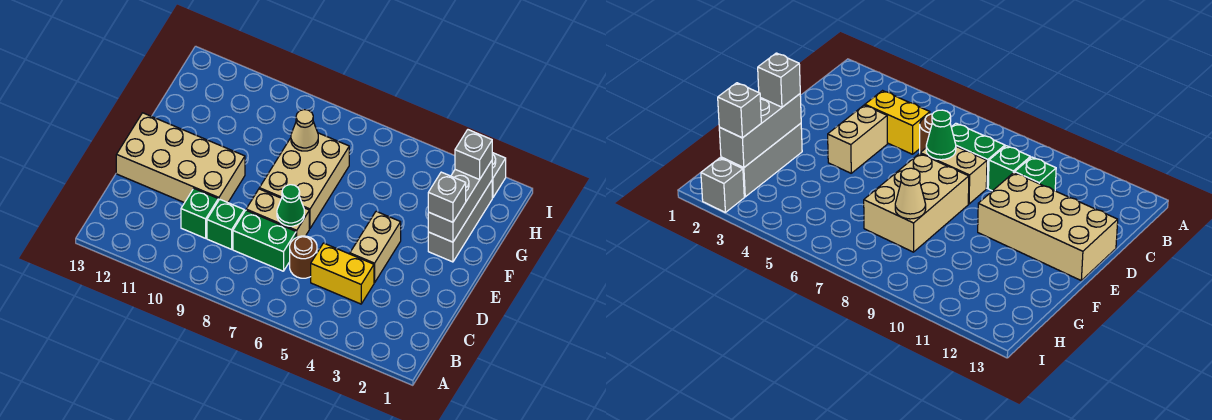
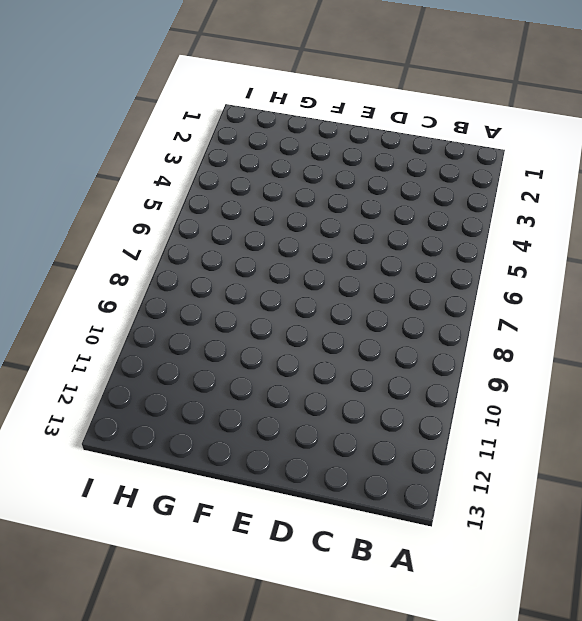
none -> yellow 1x2 brick [311,243,374,304]
none -> brown 1x1 round brick [290,236,317,278]
none -> green 1x2 brick [233,210,296,271]

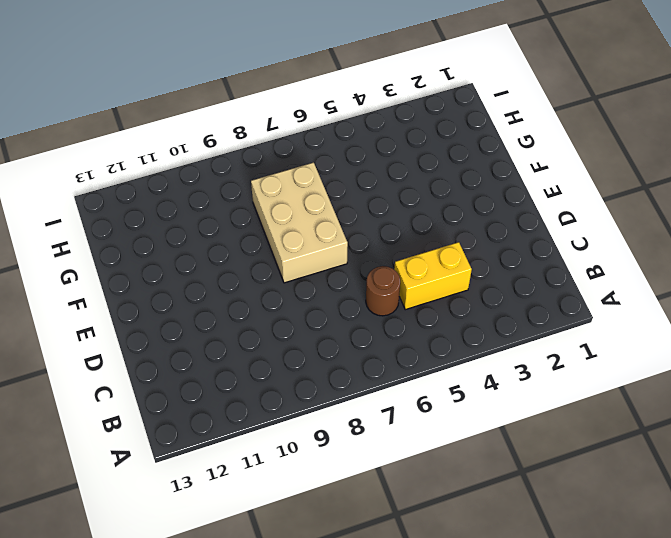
none -> green 1x2 brick [233,210,296,271]
none -> green 1x1 brick [207,200,244,249]
none -> green 1x1 brick [181,189,218,238]

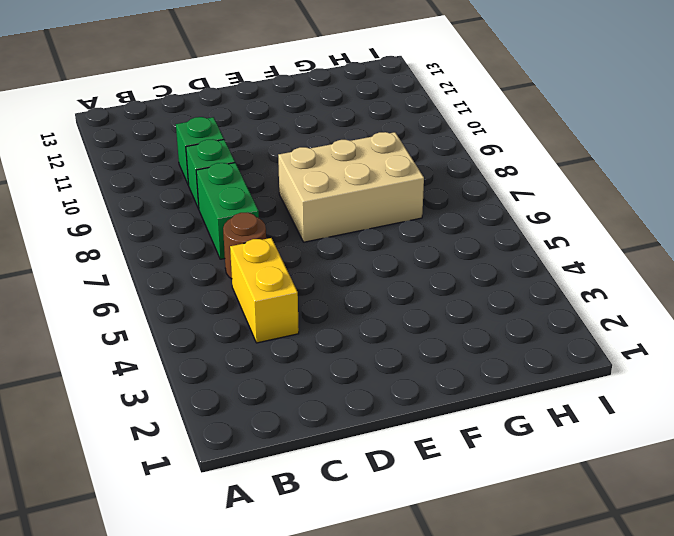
none -> tan 1x2 brick [350,211,401,283]
none -> tan 1x2 brick [246,189,309,238]
none -> tan 2x4 brick [116,113,245,203]

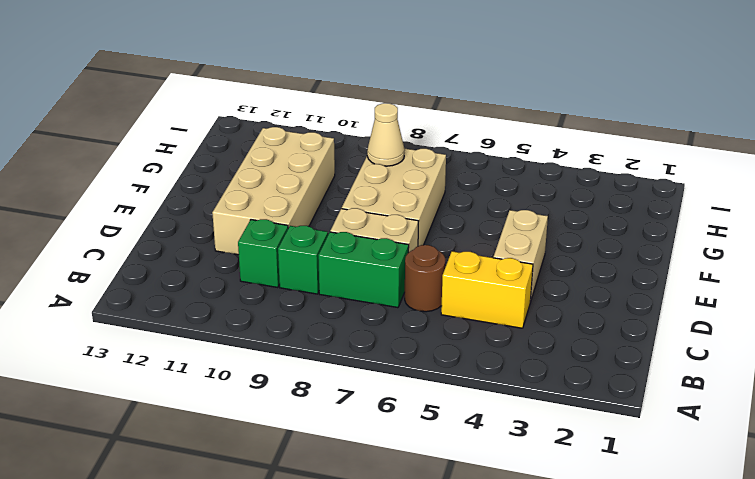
tan 2x4 brick [212,127,335,255] -> tan 2x4 brick turned to [116,113,245,203]
none -> grey 1x3 brick [428,181,492,262]
none -> grey 1x1 brick [492,153,506,198]
none -> green 1x1 cone [277,185,304,226]

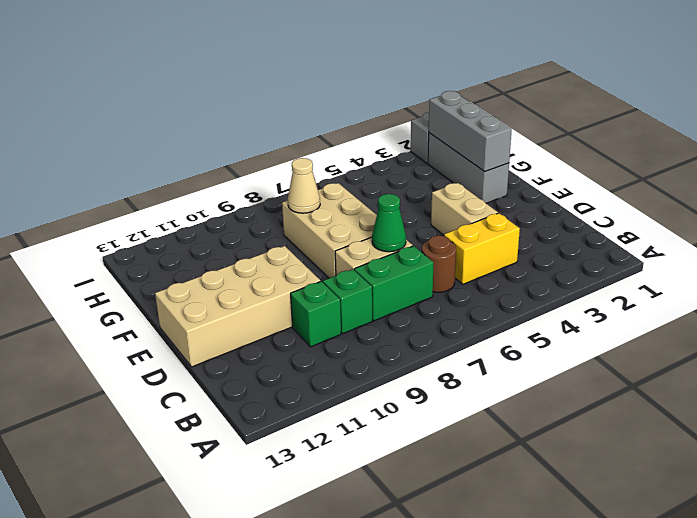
none -> grey 1x1 brick [428,172,466,222]
none -> grey 1x1 brick [455,130,492,180]

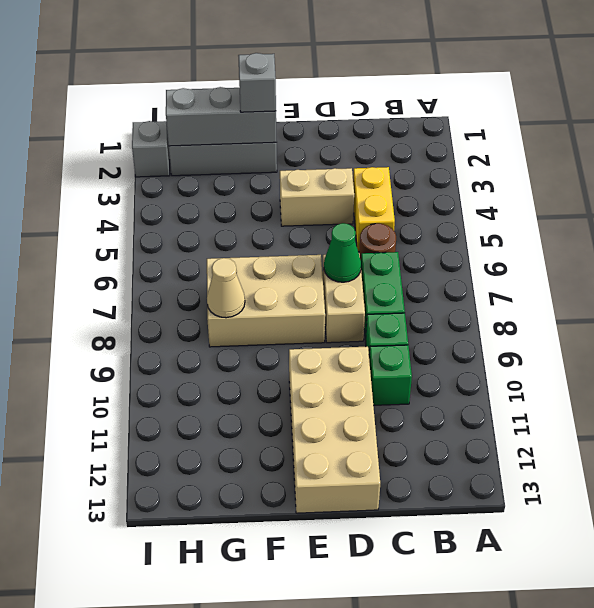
none -> grey 1x1 brick [455,130,492,180]

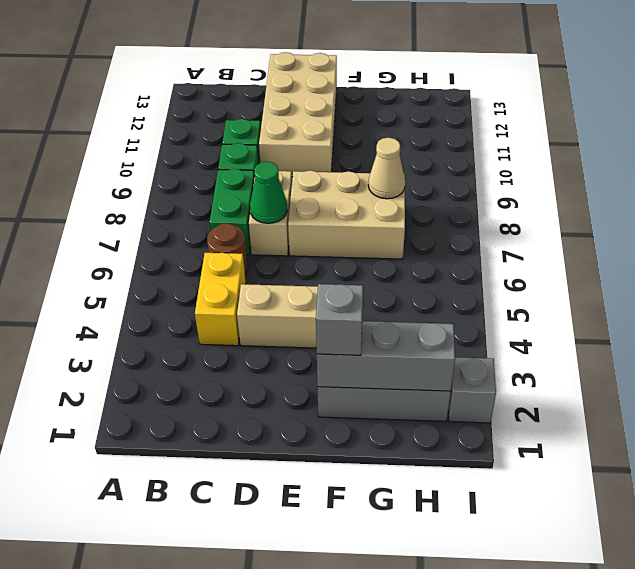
none -> grey 1x1 brick [455,130,492,180]

